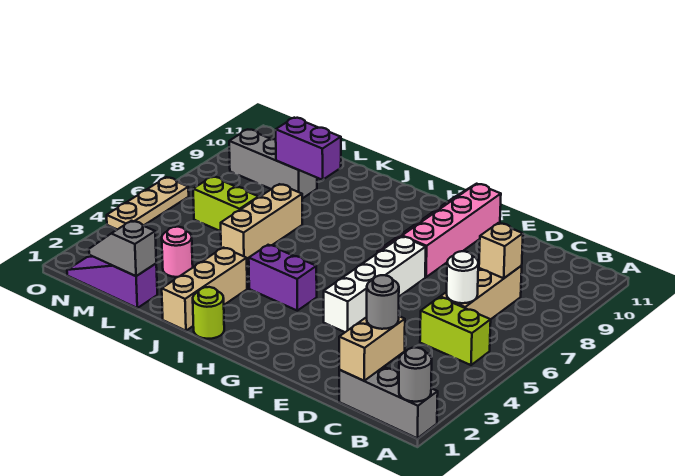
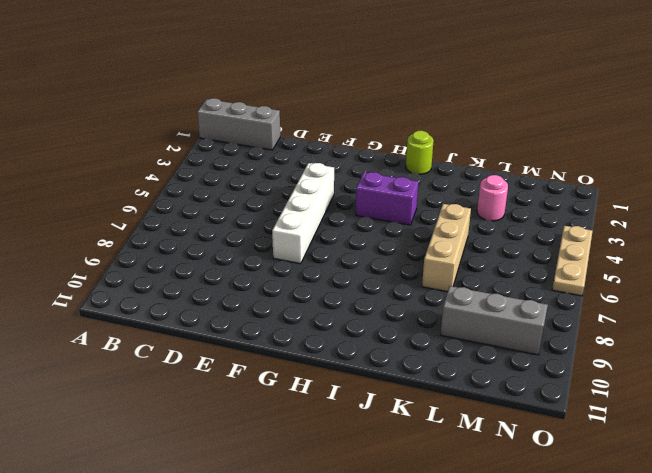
none -> lime 1x2 brick [420,297,491,365]
none -> tan 1x3 brick [441,266,522,319]
none -> pink 2x4 slope [378,184,501,277]

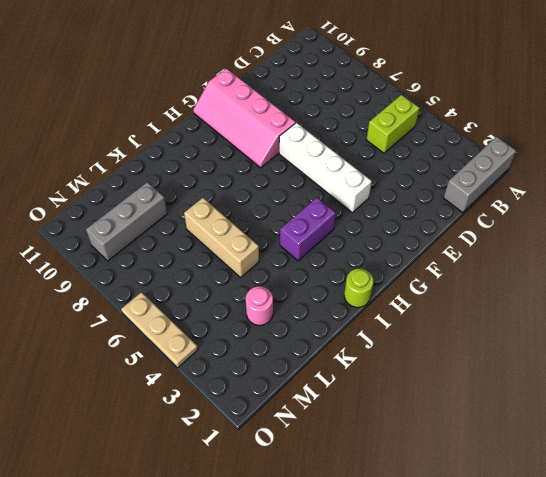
none -> tan 1x3 brick [441,266,522,319]
none -> tan 1x3 brick [162,248,247,331]
none -> purple 1x3 slope [67,256,157,308]

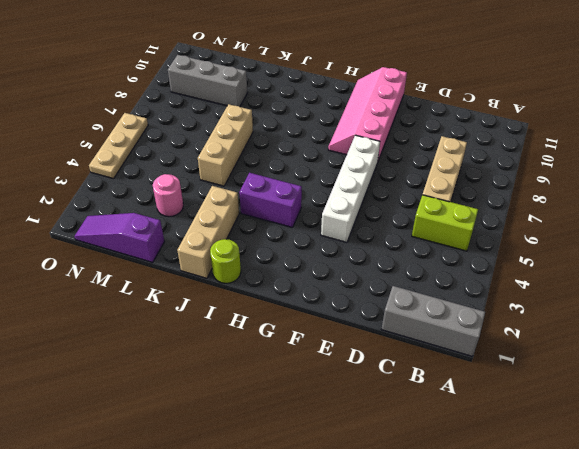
none -> lime 1x2 brick [193,177,259,231]
none -> grey 1x1 round brick [399,348,432,402]
none -> tan 1x2 brick [339,316,405,381]

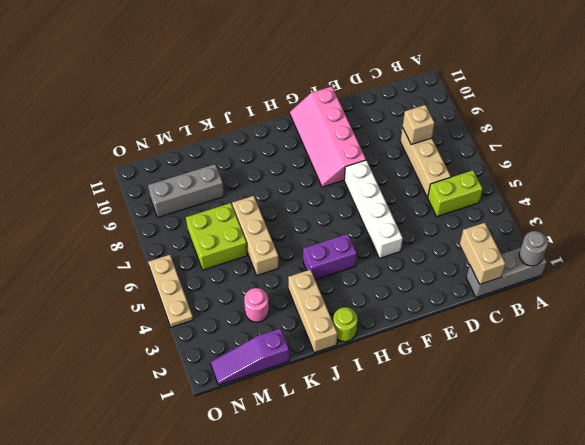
lime 2x2 brick [186,203,247,270] -> lime 1x2 brick [193,177,259,231]
none -> white 1x1 round brick [447,251,478,303]
none -> purple 1x2 brick [276,118,341,180]
none -> grey 1x2 slope [89,221,156,276]

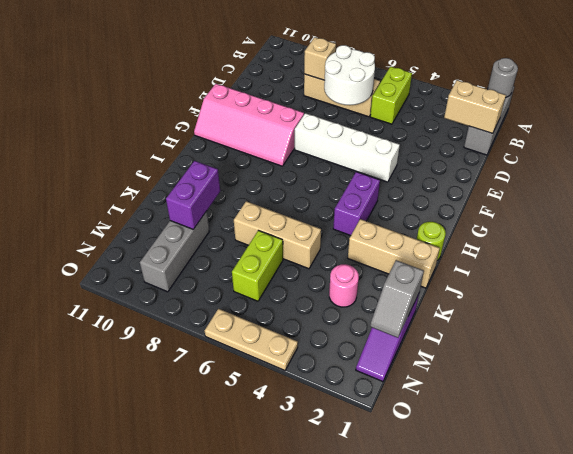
white 2x2 round brick [324,45,375,105] -> white 1x1 round brick [447,251,478,303]
none -> grey 1x1 round brick [367,275,399,329]

